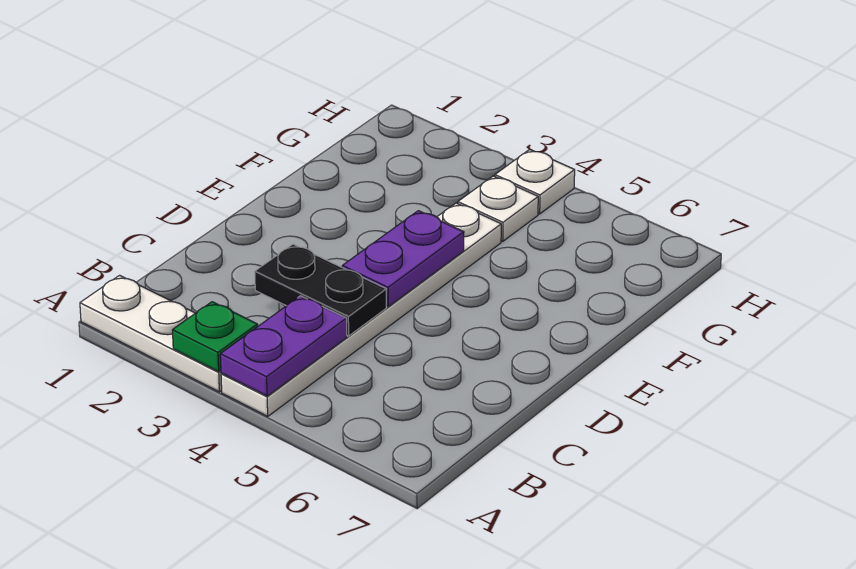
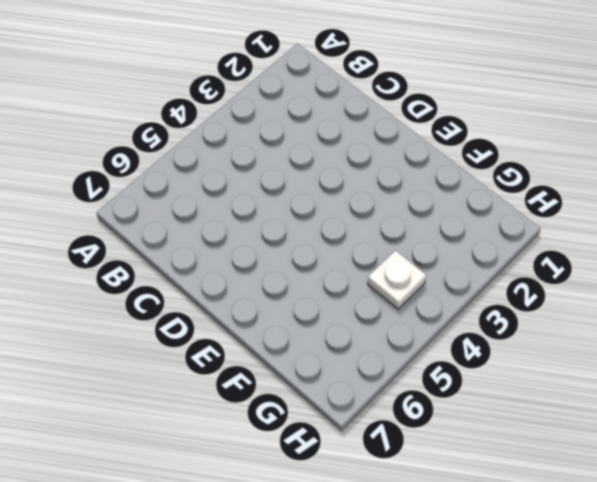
none -> white 1x3 plate [80,275,222,392]
none -> white 1x6 plate [221,203,501,416]

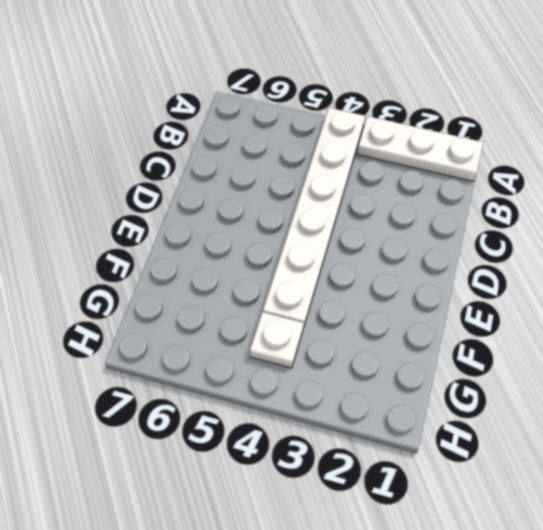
none -> white 1x1 plate [495,149,575,214]
none -> green 1x1 plate [172,302,258,372]

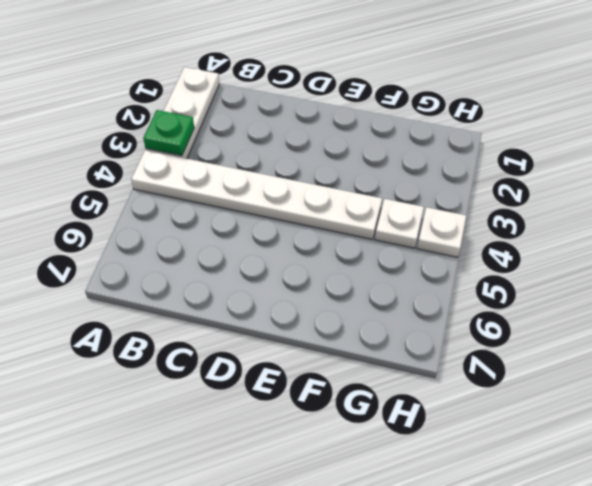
none -> purple 1x2 plate [220,296,347,396]
none -> black 1x2 plate [255,244,386,336]

